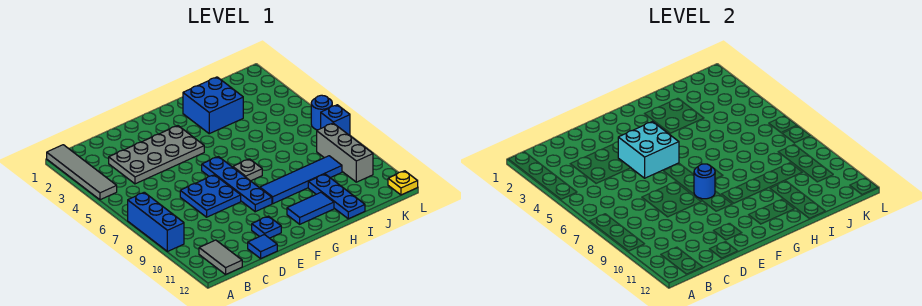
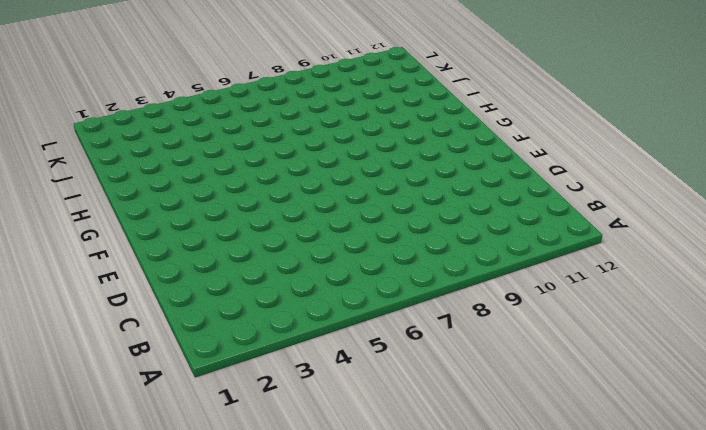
none -> grey 1x4 tile [47,145,117,200]
none -> blue 1x3 brick [128,192,184,251]
none -> grey 1x2 tile [199,240,242,274]

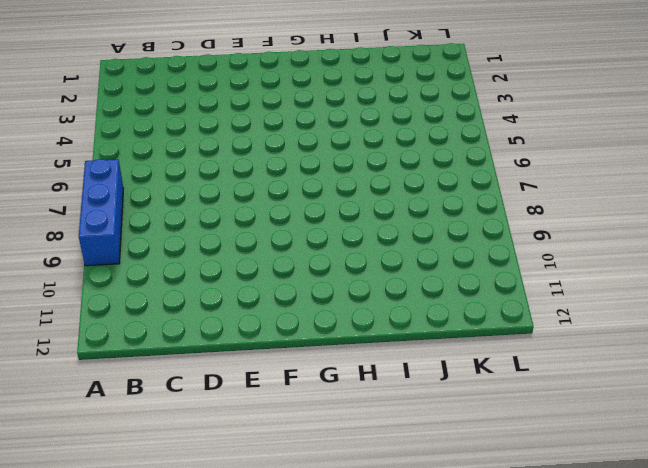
none -> grey 1x4 tile [47,145,117,200]
none -> grey 1x2 tile [199,240,242,274]
none -> grey 2x4 plate [109,126,204,184]

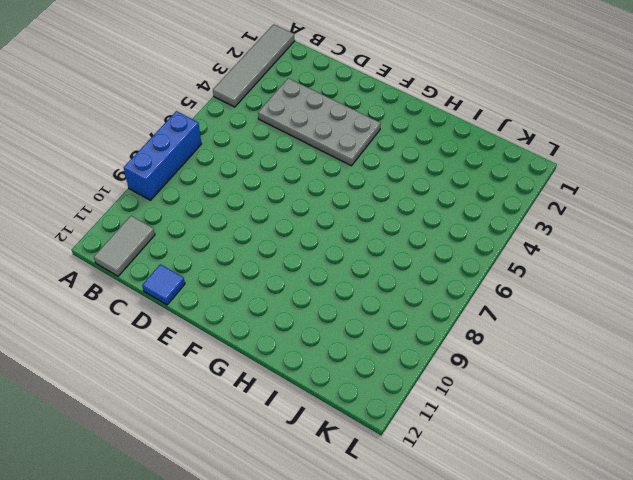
none -> blue 2x2 plate [180,175,241,217]
none -> blue 1x1 plate [252,216,281,238]
none -> blue 1x4 plate [202,157,272,212]

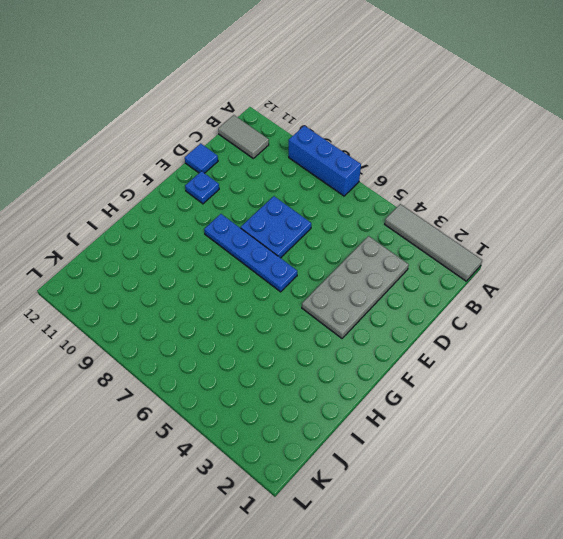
none -> grey 1x1 plate [233,159,262,181]
none -> blue 1x4 tile [260,156,342,204]
none -> blue 1x2 tile [287,193,334,224]

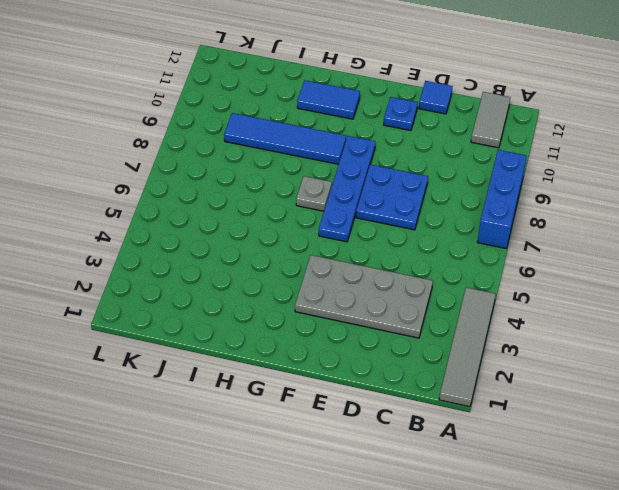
none -> blue 2x2 brick [183,77,243,134]
none -> blue 1x3 plate [308,174,365,219]
none -> grey 1x3 brick [317,123,373,182]

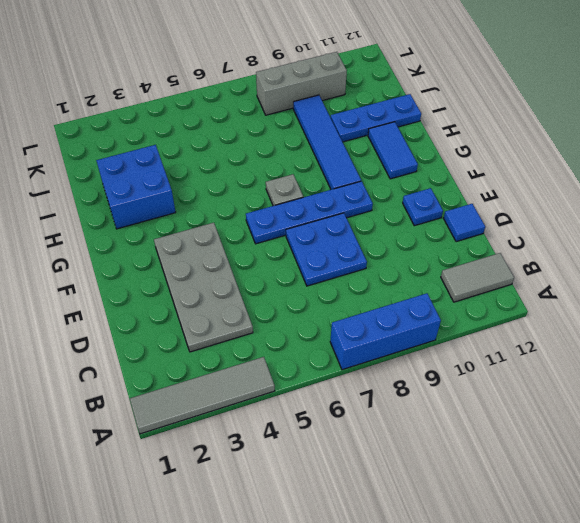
none -> blue 1x1 round brick [311,95,332,130]
none -> blue 1x1 brick [321,105,350,136]
none -> yellow 1x1 plate [388,171,418,195]

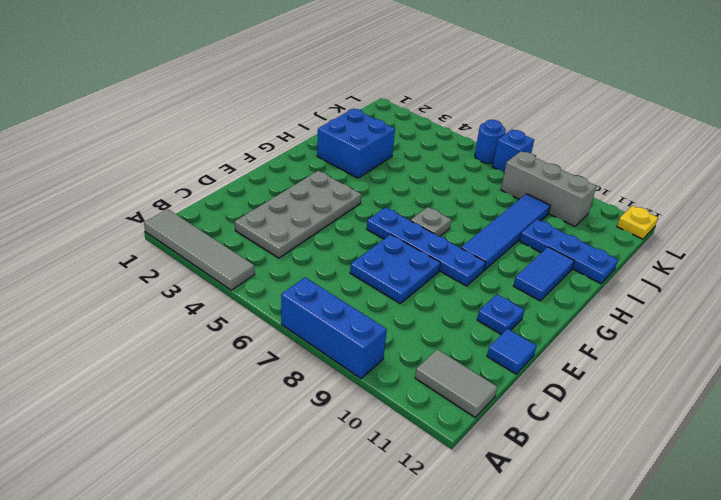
none -> cyan 2x2 brick [618,122,679,178]
none -> blue 1x1 round brick [694,164,715,199]

